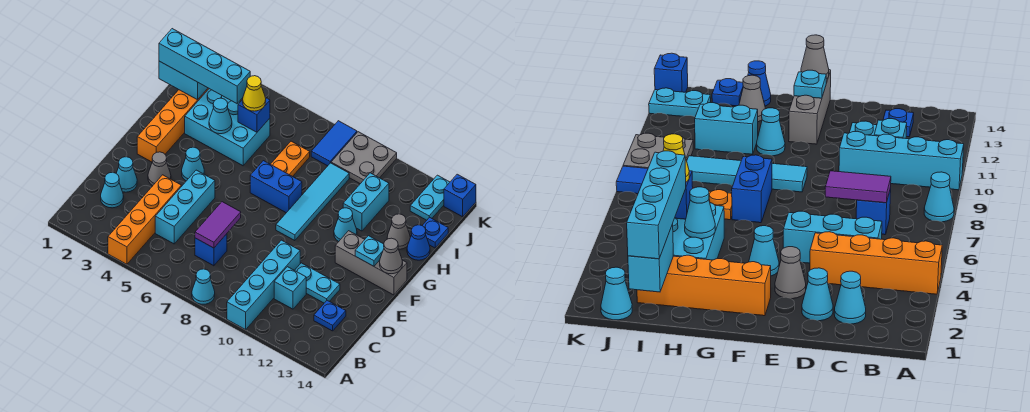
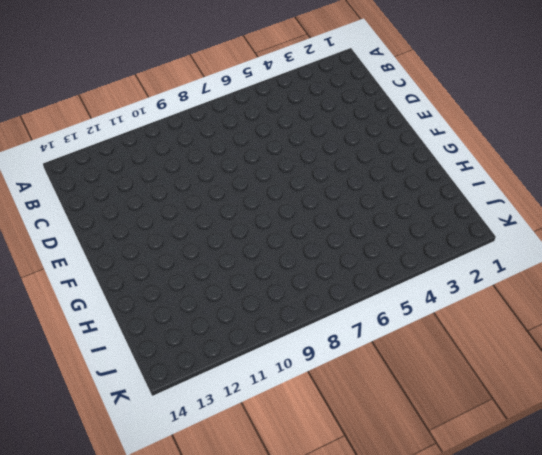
none -> orange 1x4 brick [108,175,181,264]
none -> cyan 1x1 cone [192,269,215,304]
none -> cyan 1x4 brick [227,240,300,329]
none -> cyan 1x1 cone [101,172,124,208]

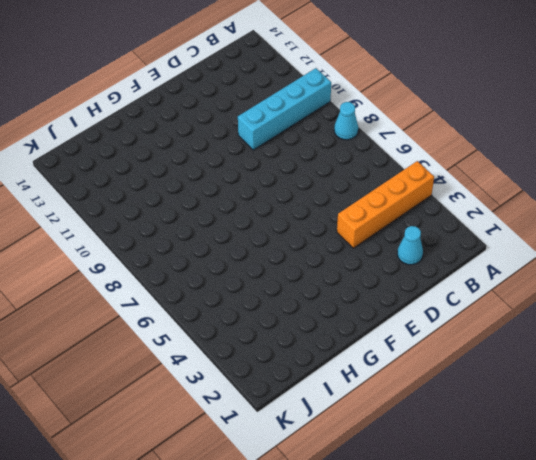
none -> cyan 1x3 brick [155,170,215,244]
none -> blue 1x1 brick [195,234,227,266]
none -> cyan 1x1 brick [274,267,306,309]
none -> blue 1x1 plate [314,300,346,331]

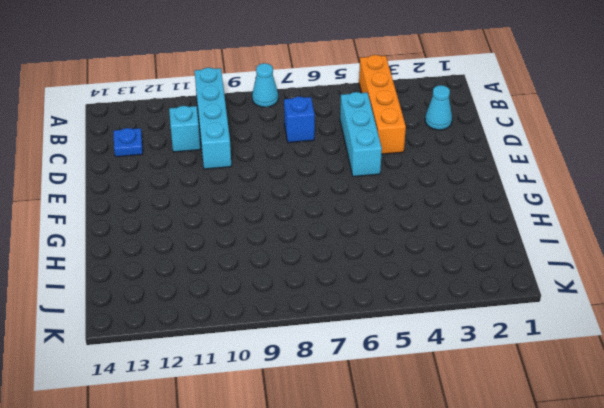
none -> cyan 1x1 cone [116,157,137,192]
none -> cyan 1x2 plate [295,263,340,303]
none -> grey 1x1 cone [148,152,171,186]
none -> orange 1x4 brick [137,88,209,162]

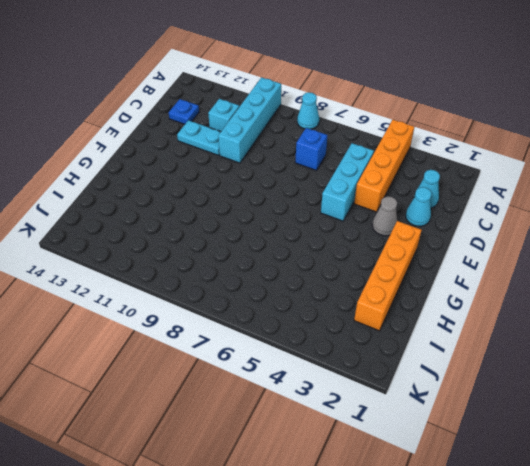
none -> cyan 1x1 cone [182,147,204,181]
none -> cyan 1x4 tile [276,163,349,241]
none -> grey 1x3 brick [335,231,407,295]
none -> blue 1x2 brick [250,161,302,213]

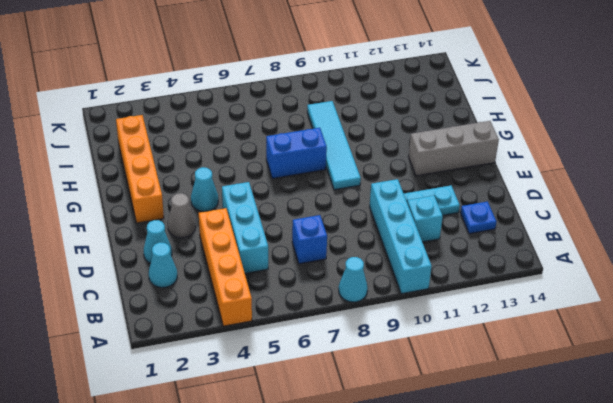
none -> cyan 1x1 cone [334,208,357,241]
none -> cyan 2x3 brick [185,89,270,166]
none -> orange 1x2 plate [271,141,310,177]
none -> cyan 1x2 brick [343,173,389,231]

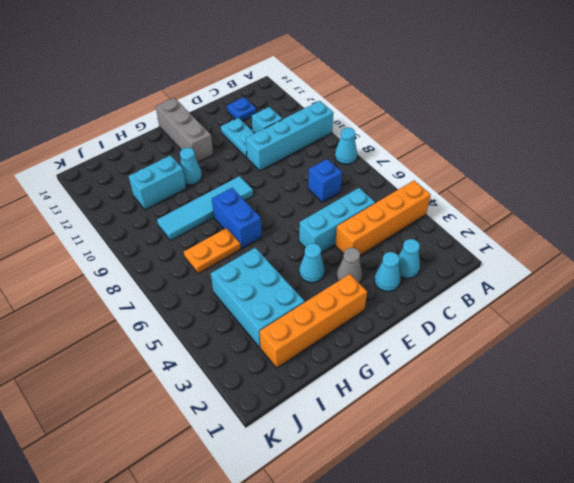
none -> grey 1x1 cone [387,214,410,249]
none -> blue 1x1 cone [407,225,430,260]
none -> blue 1x1 plate [422,217,448,248]
none -> cyan 1x1 cone [601,267,632,320]

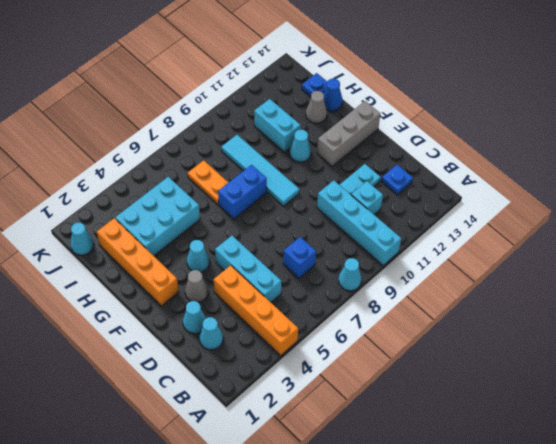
none -> blue 1x2 tile [311,121,357,166]
none -> grey 2x2 plate [331,132,397,184]
none -> cyan 1x2 plate [410,175,450,220]
none -> blue 1x1 brick [444,174,476,217]

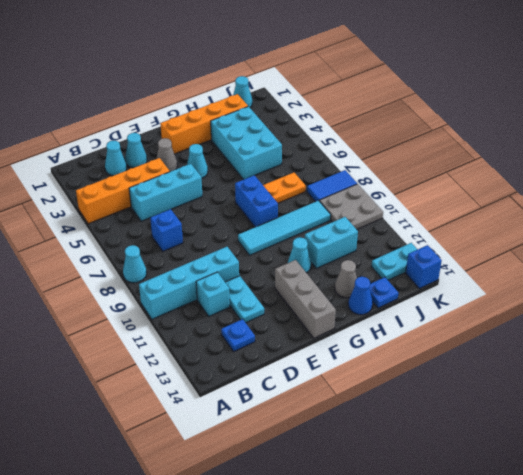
none -> purple 1x2 tile [195,202,241,248]
none -> cyan 1x1 plate [355,236,384,266]
none -> grey 1x1 cone [380,238,403,274]
none -> cyan 1x1 cone [209,98,232,134]

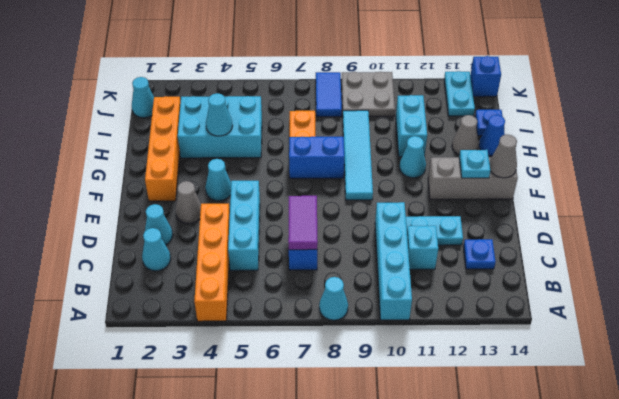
none -> cyan 1x2 brick [159,61,208,100]
none -> blue 1x1 brick [238,97,270,132]
none -> cyan 1x4 brick [159,29,250,104]
none -> yellow 1x1 cone [243,76,266,111]

